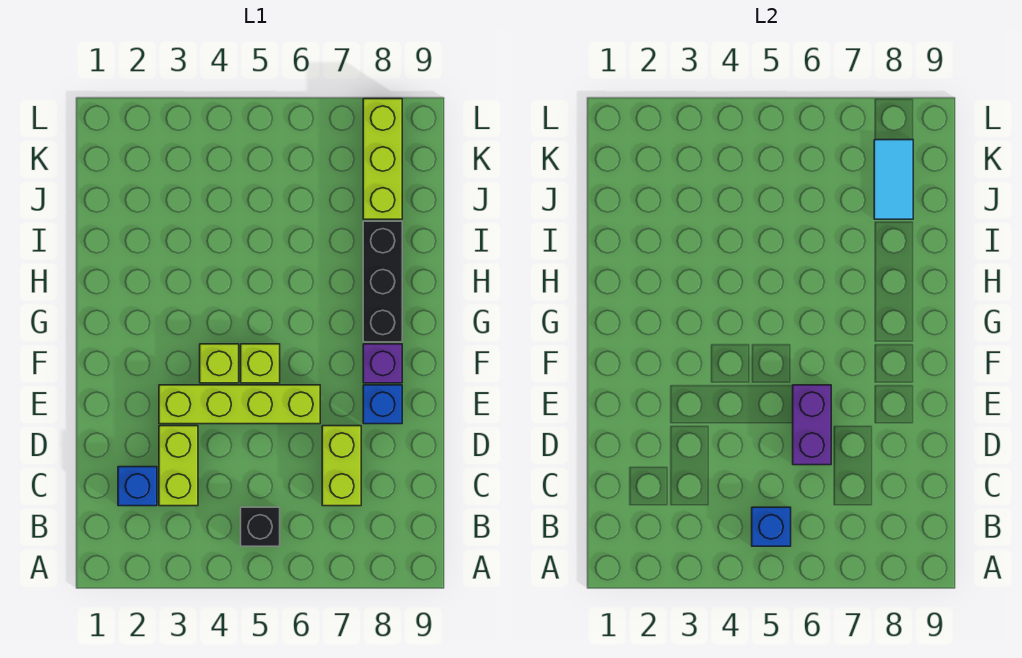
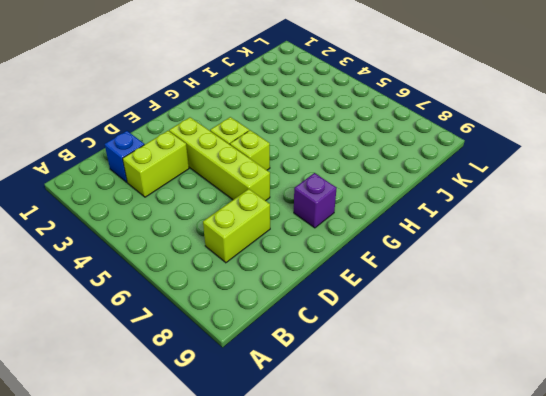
none -> black 1x1 brick [241,507,280,546]
none -> blue 1x1 brick [363,385,402,424]
none -> black 1x3 brick [363,221,402,342]

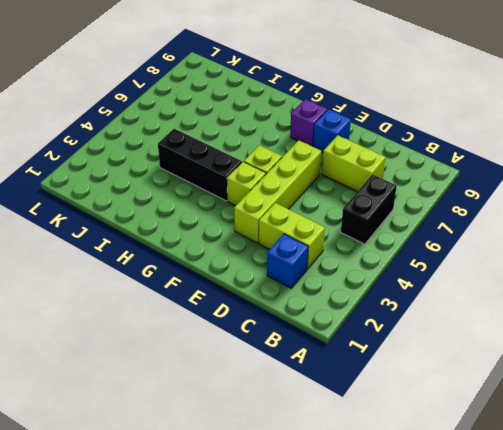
black 1x2 brick [341,174,397,244] -> black 1x1 brick [241,507,280,546]
black 1x3 brick [158,129,242,201] -> black 1x3 brick moved to [363,221,402,342]
none -> lime 1x3 brick [363,99,402,219]
none -> blue 1x1 brick [752,507,791,546]
none -> purple 1x2 brick [793,385,831,465]

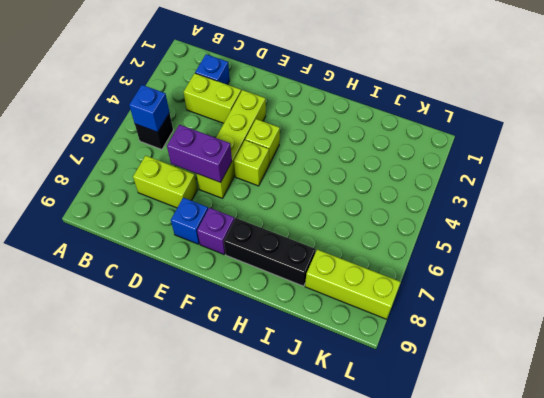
none -> cyan 1x2 tile [874,140,913,219]

